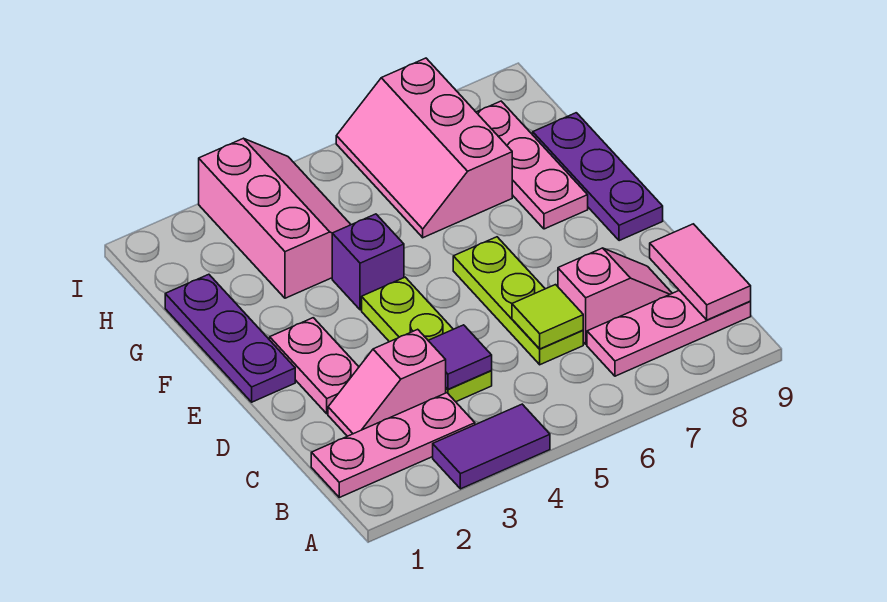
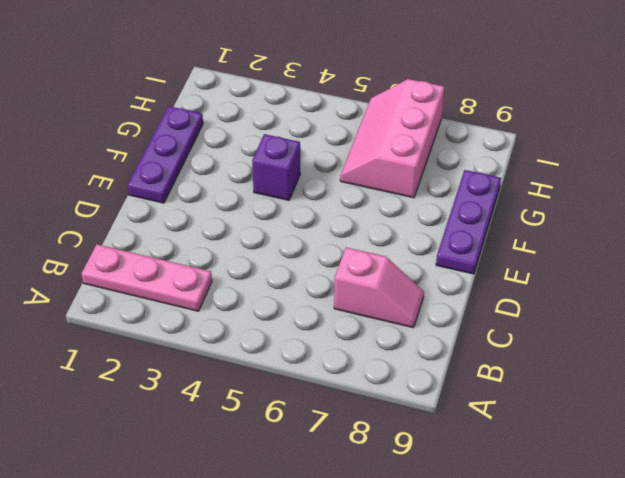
none -> purple 1x2 tile [433,404,550,489]
none -> pink 1x3 plate [587,291,751,376]
none -> pink 1x2 slope [328,329,446,436]

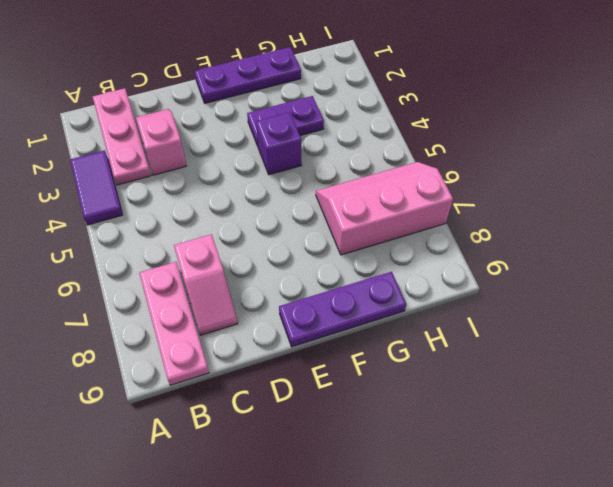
purple 1x2 plate [247,96,324,146] -> pink 2x3 slope [199,138,351,298]
none -> lime 1x3 plate [362,277,492,402]
none -> lime 1x3 plate [453,237,583,365]
none -> pink 1x2 plate [270,318,359,414]

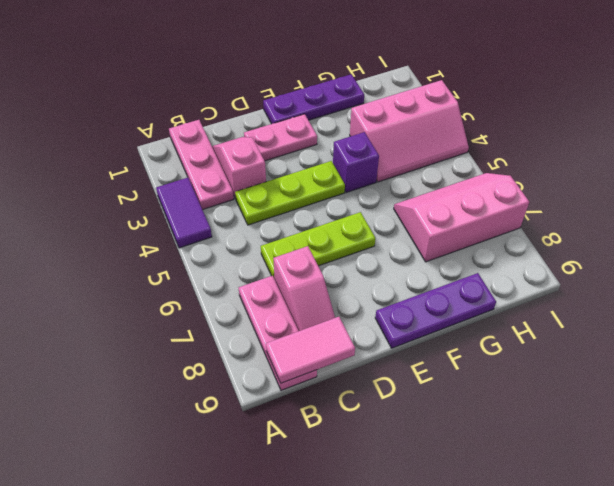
none -> pink 1x3 plate [476,101,588,229]
none -> purple 1x1 tile [428,325,492,389]
none -> lime 1x1 tile [512,285,583,349]

